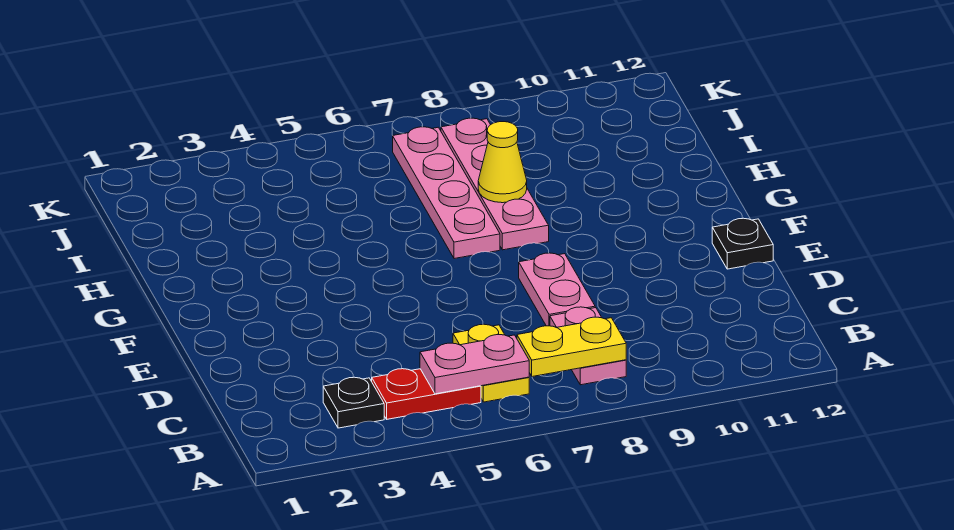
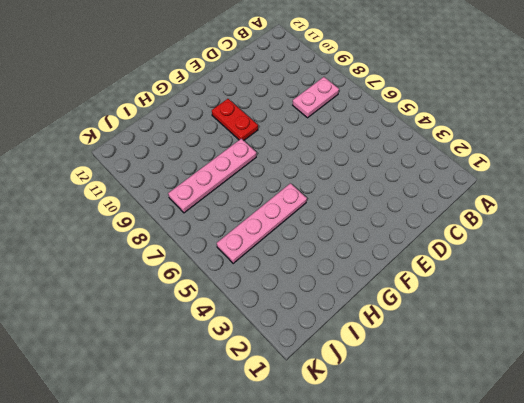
red 1x2 plate [212,99,258,141] -> red 1x2 plate moved to [372,369,481,419]
pink 1x4 plate [217,183,307,263] -> pink 1x4 plate moved to [393,127,500,259]
none -> black 1x1 plate [323,377,384,428]
none -> yellow 1x2 plate [453,324,529,402]

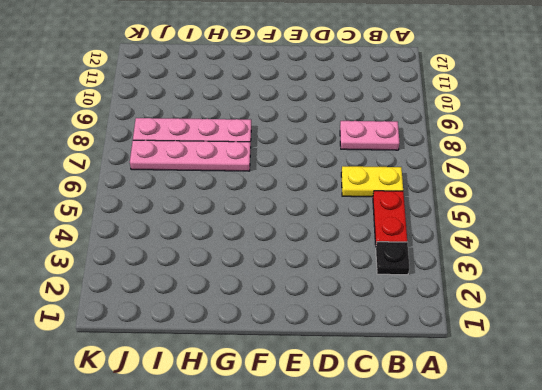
none -> pink 1x2 plate [519,253,595,326]
none -> black 1x1 plate [712,218,773,269]

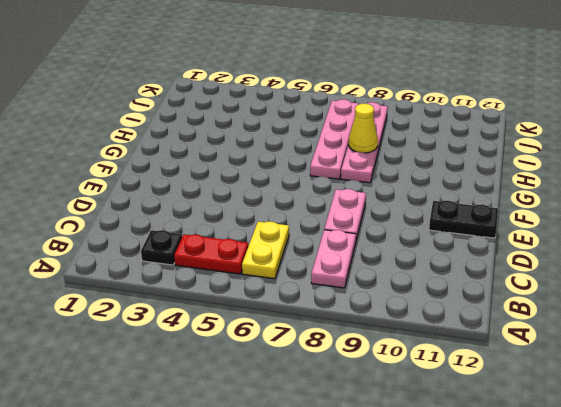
black 1x2 plate [429,201,498,238] -> black 1x1 plate [712,218,773,269]
none -> pink 1x2 plate [420,334,529,394]
none -> yellow 1x2 plate [517,317,626,377]

